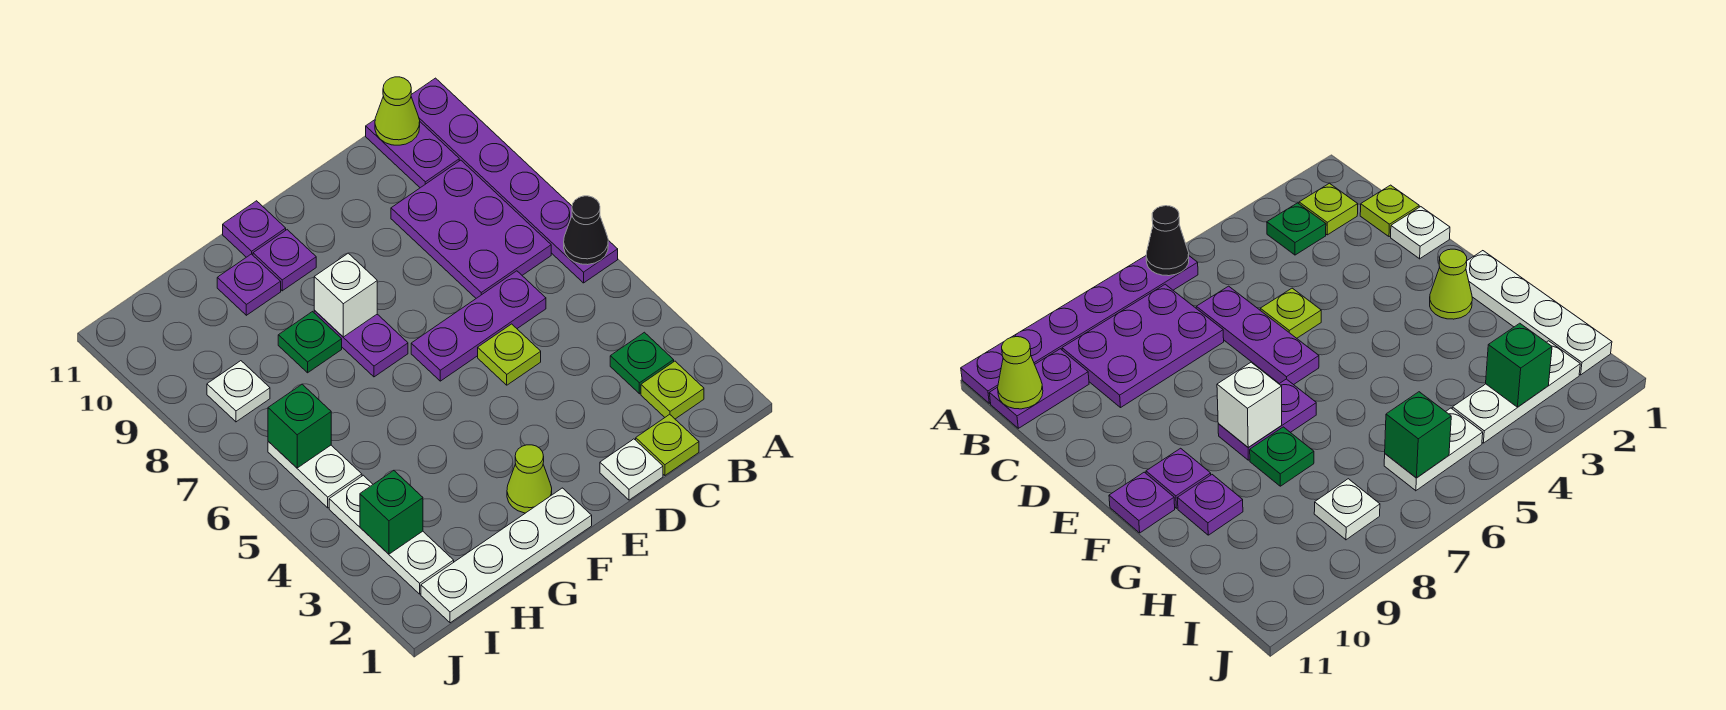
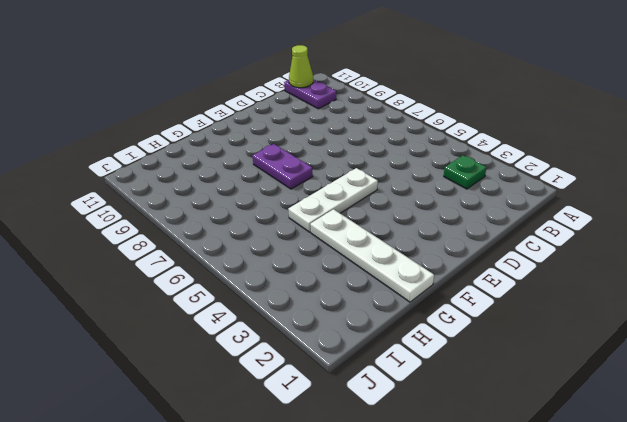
white 1x3 plate [288,168,378,232] -> white 1x3 plate turned to [329,475,454,594]
white 1x4 plate [310,209,434,302] -> white 1x4 plate turned to [421,488,592,623]
none -> purple 1x6 plate [411,78,618,283]
none -> lime 1x1 plate [641,361,704,419]
none -> purple 2x3 plate [391,160,551,298]

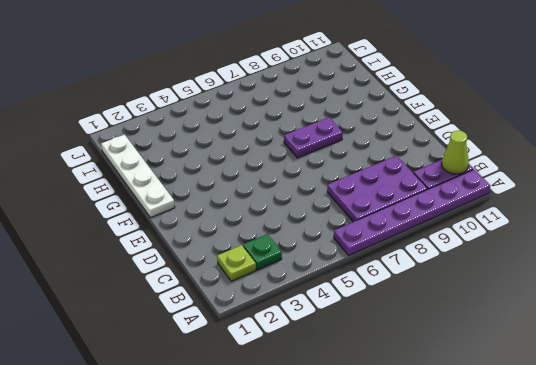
none -> lime 1x1 plate [636,414,699,475]
none -> purple 1x3 plate [411,271,546,381]
none -> white 1x1 plate [600,439,663,500]

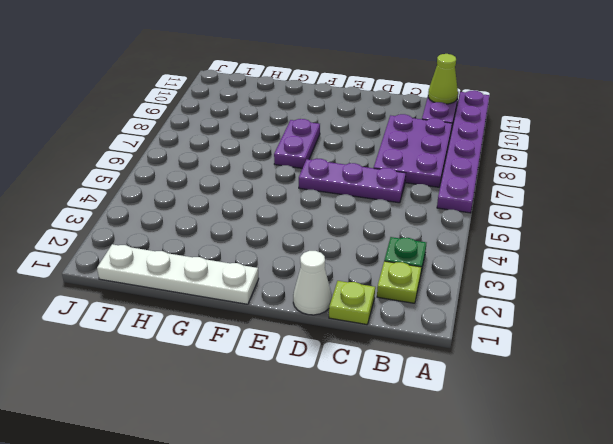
white 1x1 cone [293,251,332,315] -> white 1x1 plate [600,439,663,500]
none -> lime 1x1 plate [478,324,541,385]
none -> lime 1x1 cone [507,445,552,513]
none -> purple 1x1 plate [253,230,316,291]

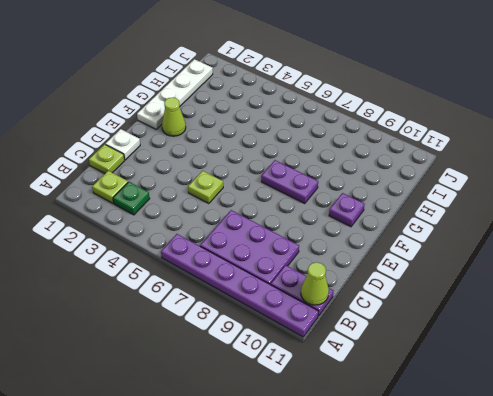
none -> purple 1x3 plate [411,271,546,381]
none -> purple 1x1 plate [223,201,286,257]
none -> green 1x1 plate [278,312,342,373]

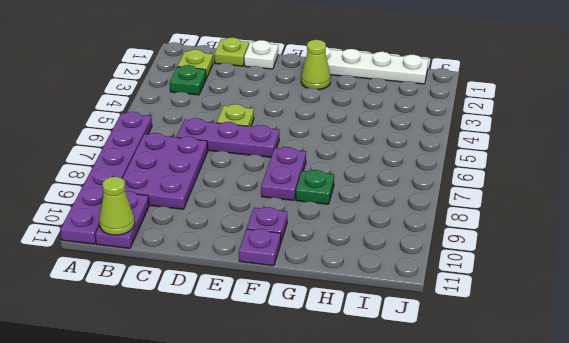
none -> purple 1x1 plate [217,254,281,315]
none -> white 1x3 plate [329,475,454,594]
none -> white 1x2 plate [268,442,362,508]

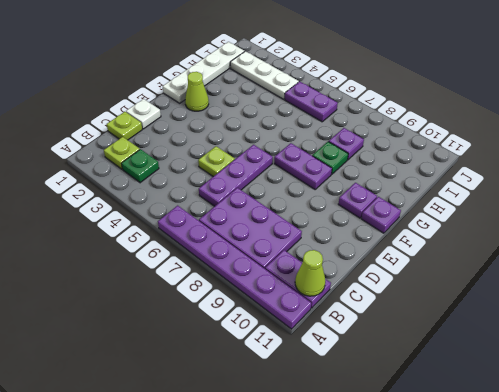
purple 1x1 plate [329,128,364,160] -> purple 1x1 plate moved to [217,254,281,315]
purple 1x2 plate [285,82,338,122] -> white 1x2 plate [268,442,362,508]
none -> white 1x1 plate [207,361,270,422]
none -> black 1x1 cone [564,196,608,265]
none -> white 1x1 brick [314,253,377,337]

